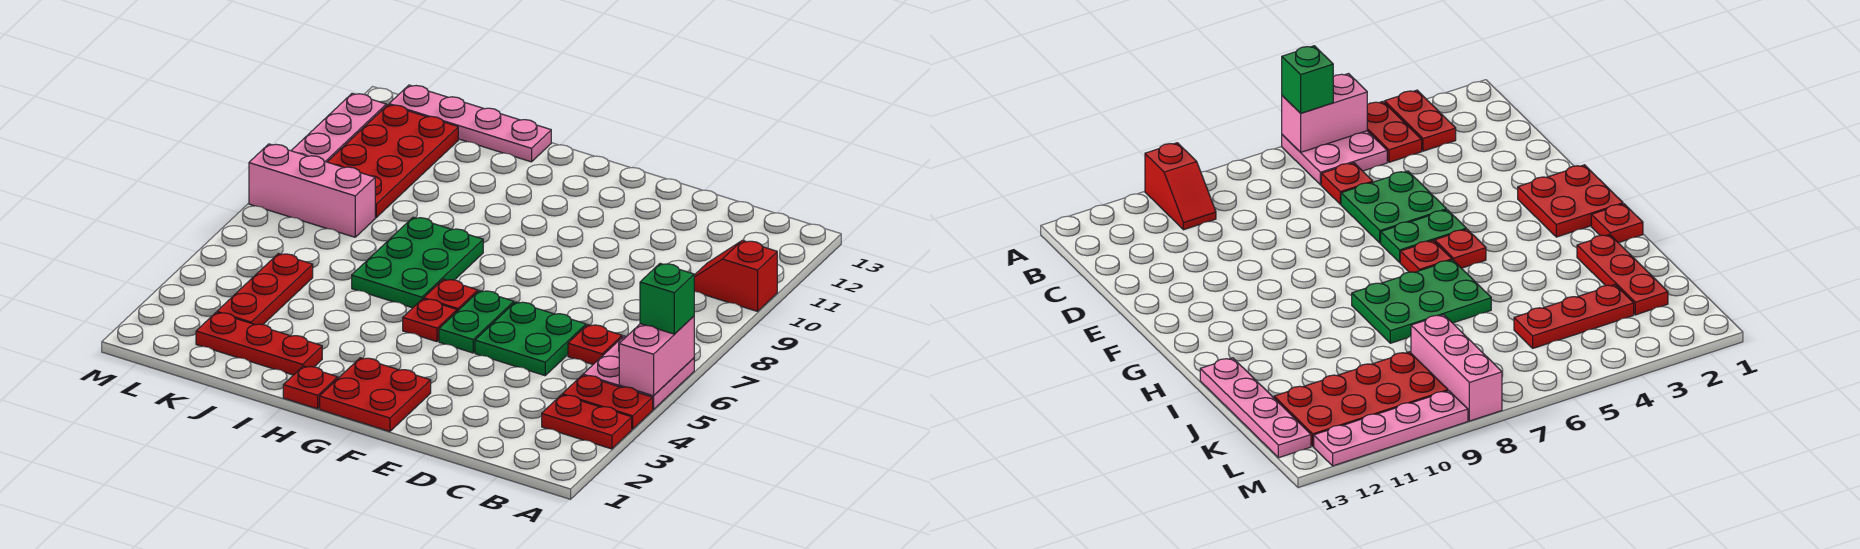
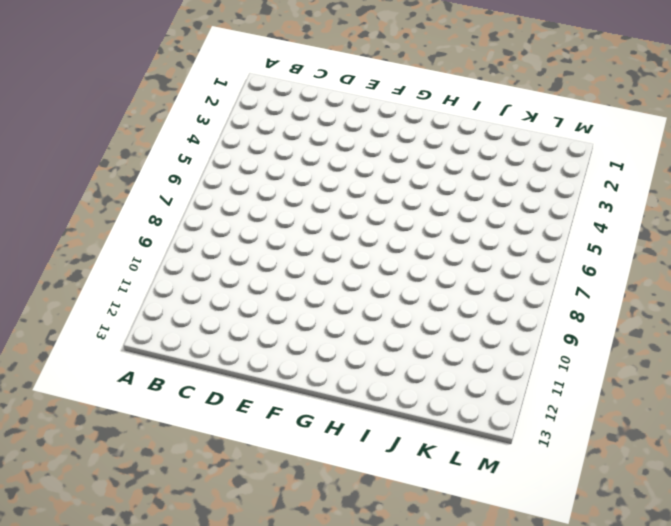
none -> red 1x2 plate [542,395,632,449]
none -> red 1x2 plate [562,375,653,429]
none -> pink 2x2 plate [583,336,694,410]

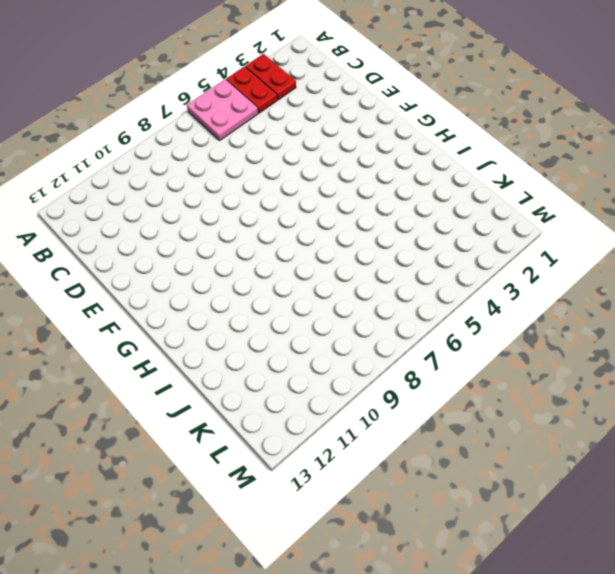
none -> red 1x2 slope [694,240,777,311]
none -> red 1x1 plate [568,325,622,364]
none -> green 2x2 plate [475,302,586,376]

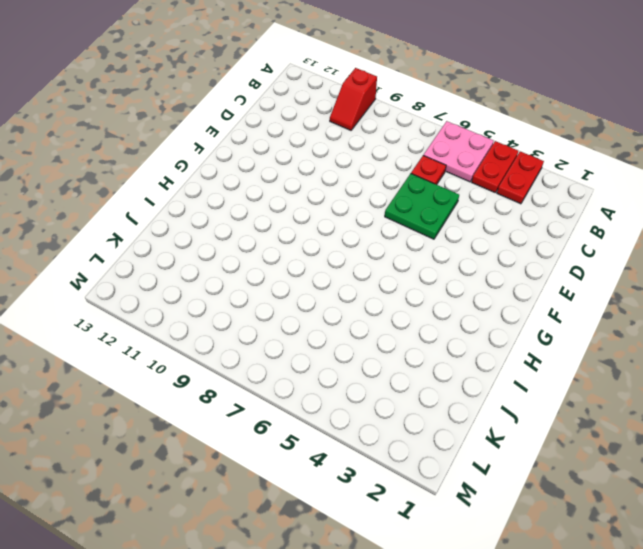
none -> red 2x2 plate [320,358,431,432]
none -> green 1x2 plate [439,291,514,353]
none -> red 1x1 plate [403,299,457,342]

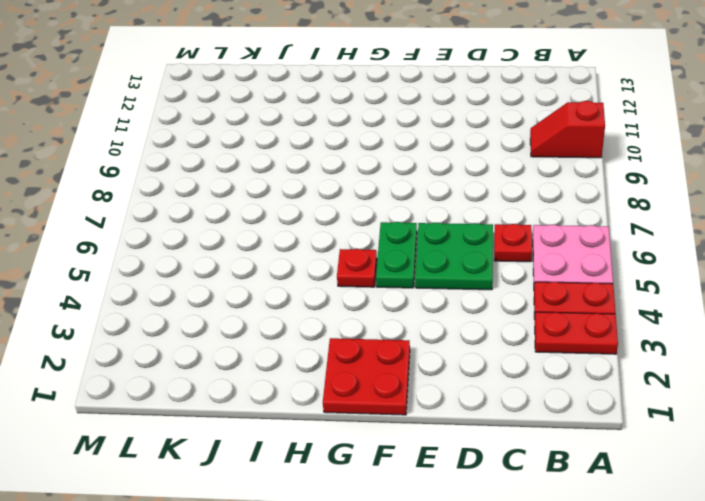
none -> red 1x1 plate [424,279,478,311]
none -> red 1x1 plate [283,366,338,409]
none -> green 2x3 plate [352,217,483,308]

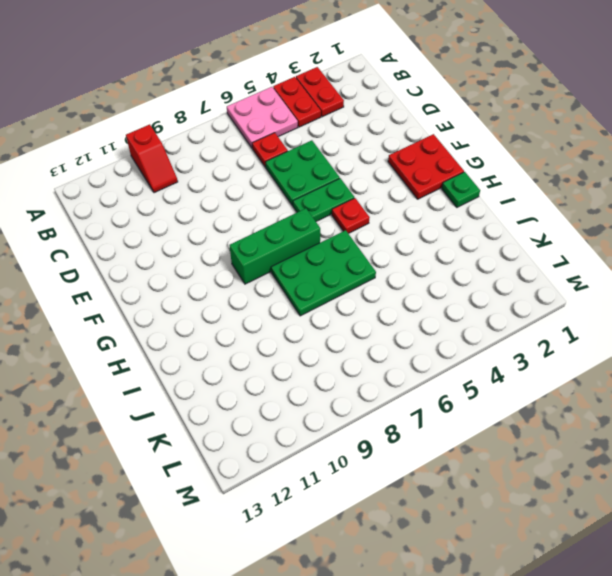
green 1x3 brick [230,208,320,284] -> none
green 1x1 plate [442,172,480,207] -> red 1x1 plate [283,366,338,409]
none -> red 1x1 plate [424,279,478,311]
none -> red 1x3 plate [196,312,322,375]
none -> pink 1x4 plate [389,85,551,162]

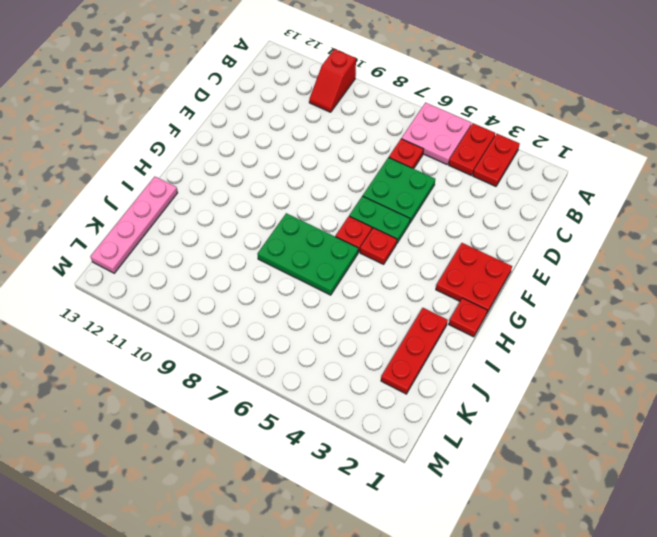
none -> red 1x3 plate [217,254,313,325]
none -> pink 1x3 brick [249,144,375,237]
none -> red 2x4 plate [328,105,458,218]

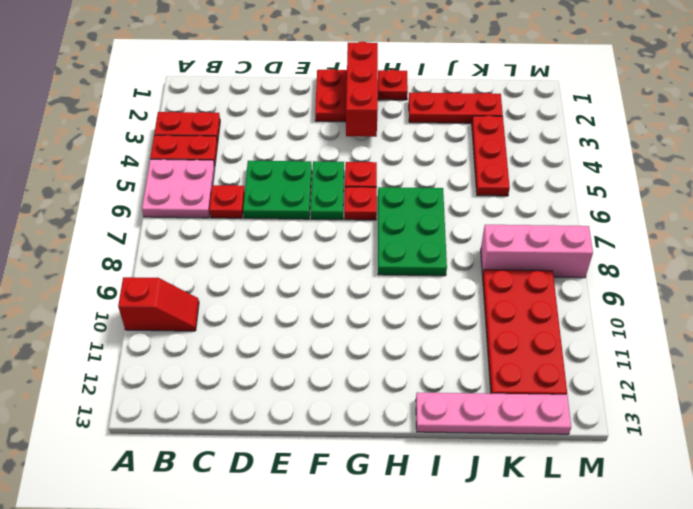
red 1x3 brick [346,42,378,137] -> none
none -> pink 1x4 plate [291,93,386,162]
none -> pink 1x2 brick [619,316,694,396]
none -> green 1x1 brick [640,263,694,334]

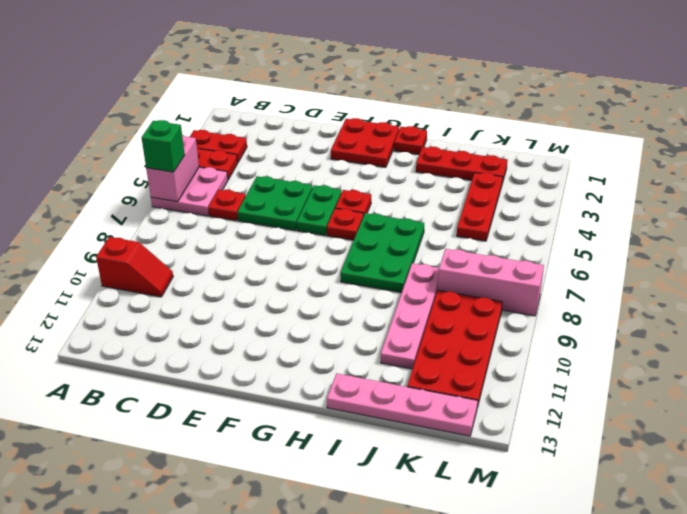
pink 1x4 plate [381,263,439,369] -> pink 1x4 plate moved to [291,93,386,162]

